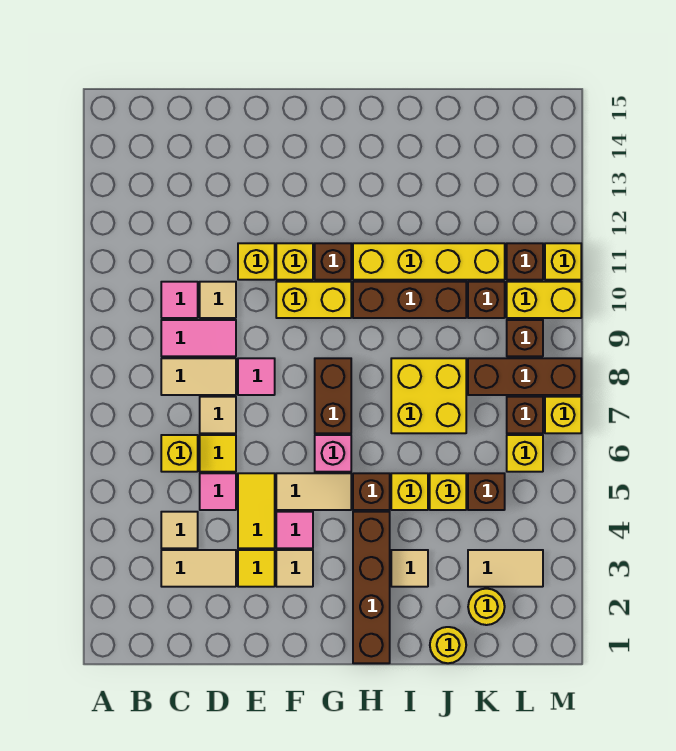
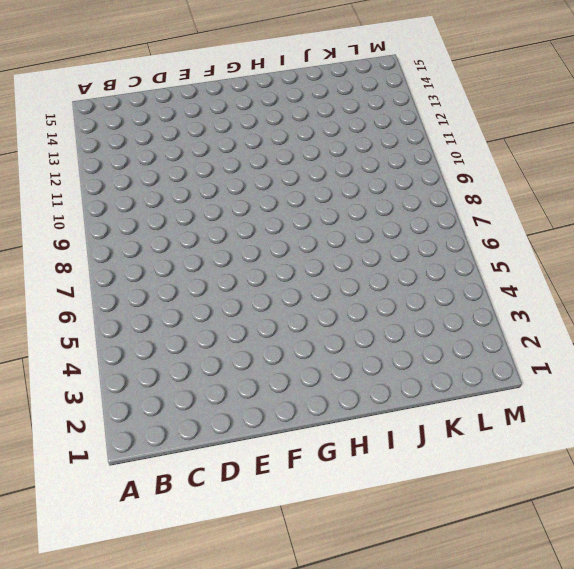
none -> tan 1x2 tile [161,550,236,587]
none -> tan 1x1 tile [161,512,198,548]
none -> yellow 1x1 brick [161,435,198,472]
none -> tan 1x2 tile [161,358,236,395]

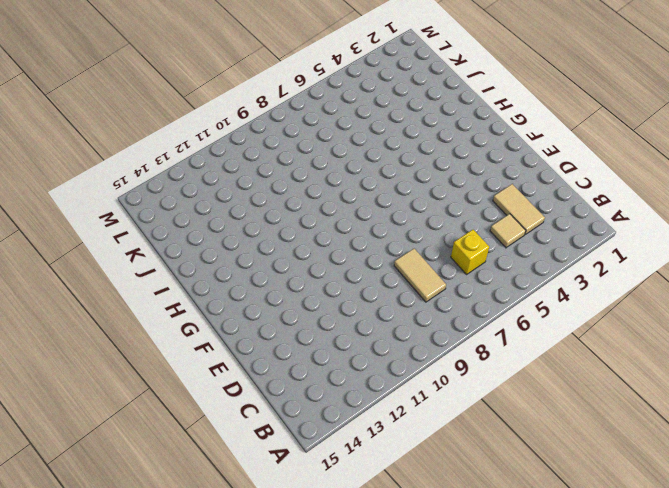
none -> pink 1x2 tile [161,320,236,356]
none -> pink 1x1 tile [161,282,198,318]
none -> pink 1x1 tile [200,473,236,510]
none -> yellow 1x1 tile [200,435,236,472]

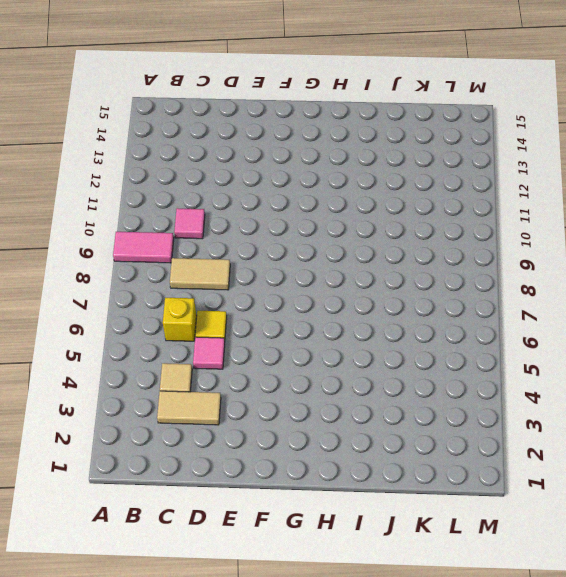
pink 1x2 tile [113,232,174,263] -> pink 1x2 tile moved to [161,320,236,356]
none -> tan 1x1 tile [200,397,236,433]
none -> tan 1x1 tile [200,282,236,318]
none -> yellow 1x1 tile [238,550,275,587]
none -> yellow 1x2 tile [238,473,275,548]

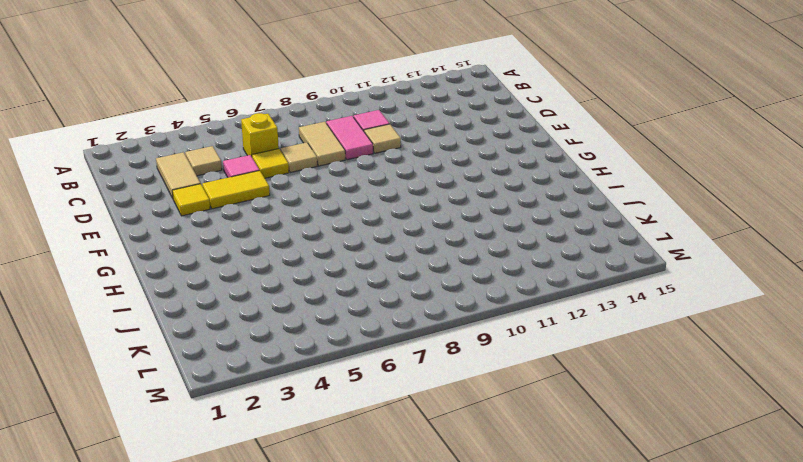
none -> pink 1x1 tile [238,358,275,395]
none -> yellow 1x1 brick [238,243,275,280]
none -> tan 1x1 tile [276,550,313,587]
none -> pink 1x1 tile [276,512,313,548]

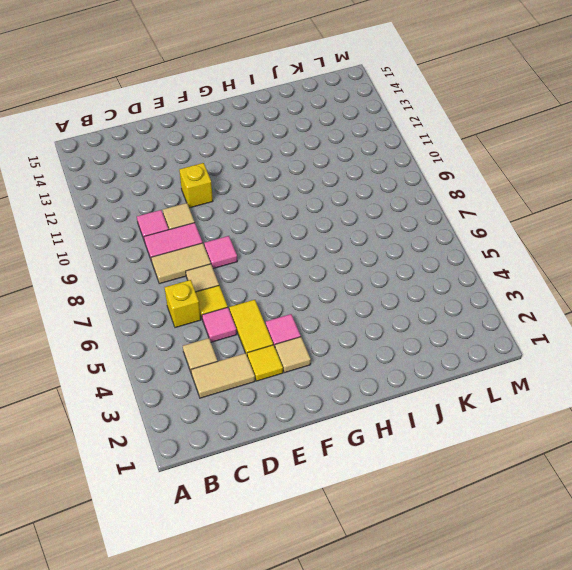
none -> tan 1x2 tile [276,473,351,510]
none -> yellow 1x2 brick [276,282,351,318]
none -> yellow 1x1 brick [276,243,313,280]
none -> pink 1x1 brick [315,435,351,472]

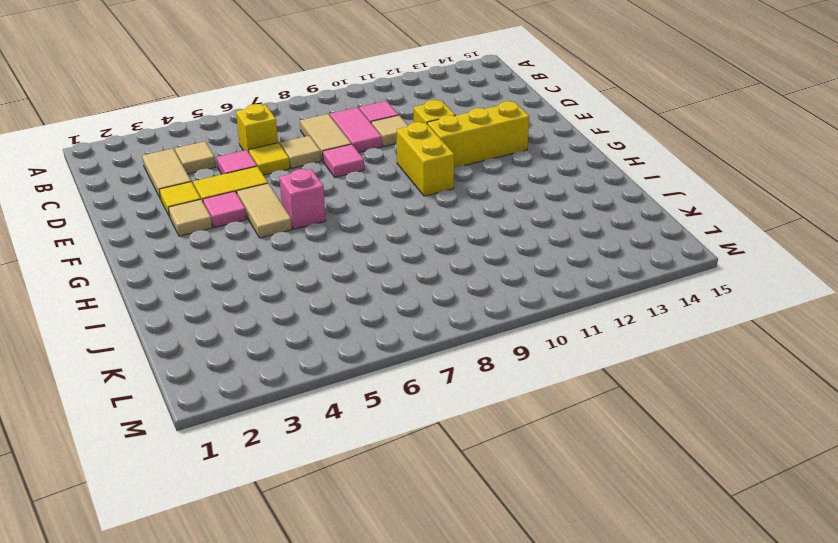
yellow 1x3 brick [427,101,530,168] -> yellow 1x1 brick [276,243,313,280]
none -> brown 1x2 brick [315,358,351,433]
none -> brown 1x1 brick [315,243,351,280]
none -> brown 1x4 brick [353,512,390,663]
none -> brown 1x1 brick [353,473,390,510]

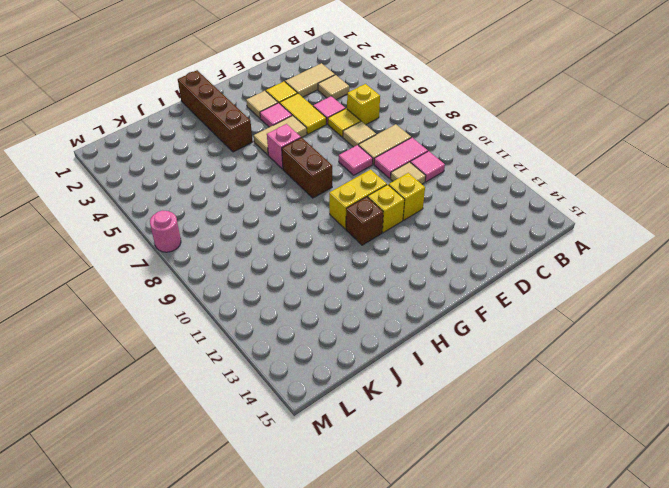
pink 1x1 round brick [150,210,181,252] -> yellow 1x1 brick [545,397,581,433]
none -> brown 1x1 brick [353,473,390,510]
none -> brown 1x3 brick [353,282,466,318]
none -> yellow 1x4 brick [353,243,505,280]
none -> tan 1x1 tile [391,550,428,587]

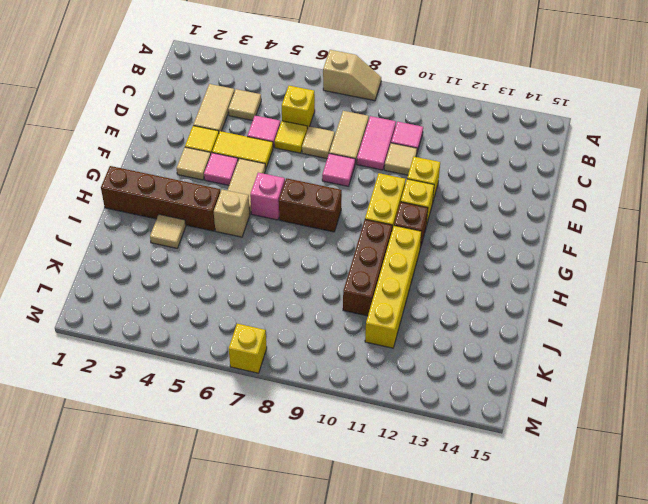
tan 1x2 slope [323,50,381,101] -> none
tan 1x1 brick [214,190,250,237] -> brown 1x1 brick [353,473,390,510]
none -> yellow 1x1 brick [391,473,428,510]
none -> yellow 2x2 brick [391,358,466,433]
none -> yellow 1x1 round brick [430,627,466,663]
none -> yellow 1x1 brick [430,473,466,510]

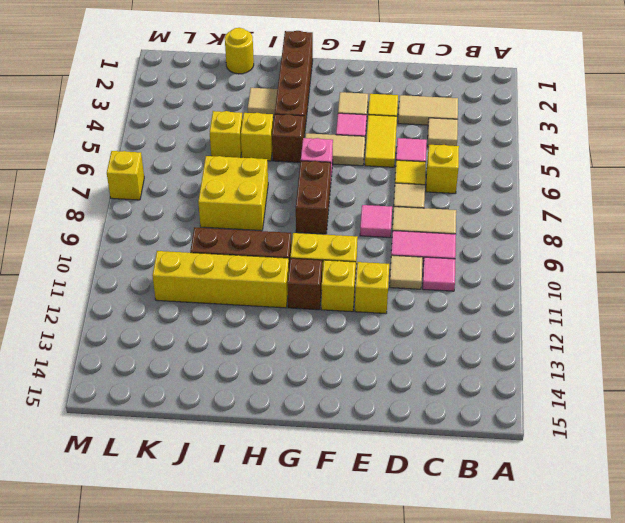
none -> yellow 1x1 round brick [468,589,505,625]
none -> tan 1x2 tile [468,550,543,587]
none -> brown 1x1 brick [468,473,505,510]
none -> brown 1x3 brick [468,358,581,395]

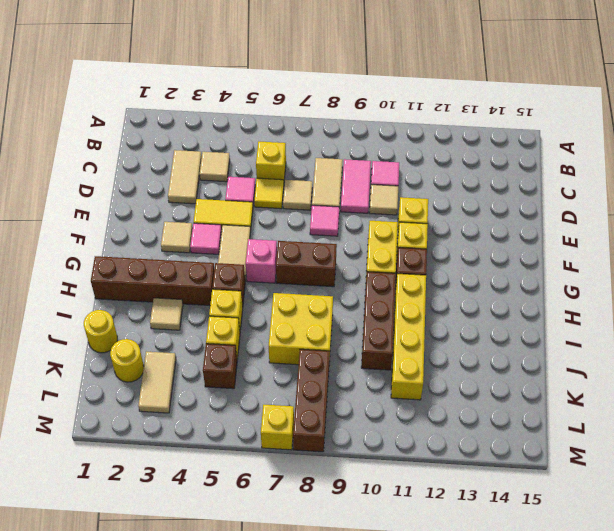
none -> yellow 1x1 tile [238,550,275,587]
none -> brown 1x1 brick [468,282,505,318]
none -> yellow 1x1 brick [507,435,543,472]
none -> brown 1x1 brick [507,397,543,433]

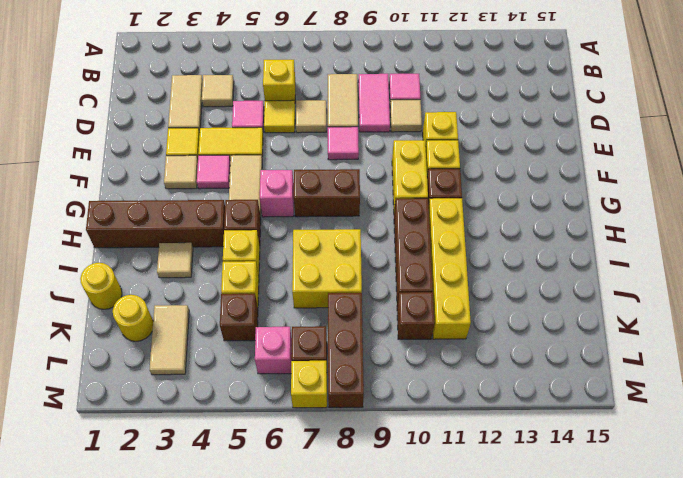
pink 1x1 brick [255,327,292,374] -> yellow 1x1 brick [507,435,543,472]
none -> brown 1x1 brick [507,320,543,356]
none -> yellow 1x2 brick [507,282,581,318]
none -> brown 1x1 brick [507,243,543,280]
none -> yellow 1x1 brick [545,243,581,280]

